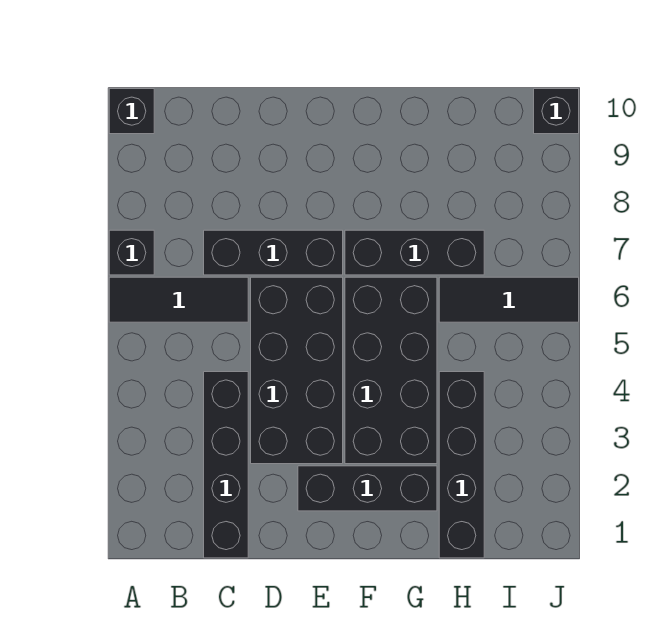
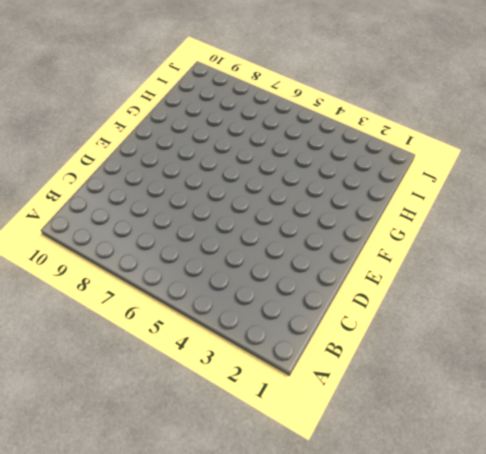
none -> black 1x3 tile [109,277,248,322]
none -> black 1x1 brick [109,230,154,275]
none -> black 1x1 brick [109,89,154,134]

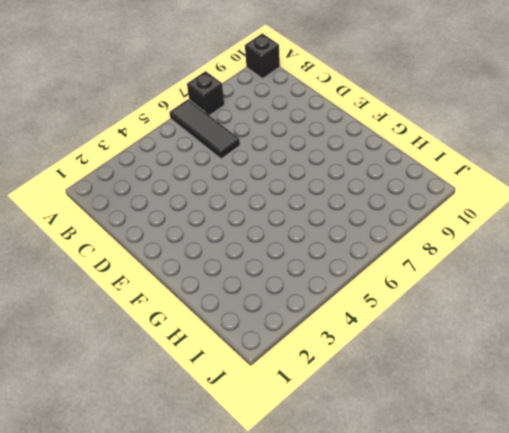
none -> black 1x4 brick [204,372,248,558]
none -> black 1x3 brick [204,230,343,275]
none -> black 2x4 brick [251,277,343,464]

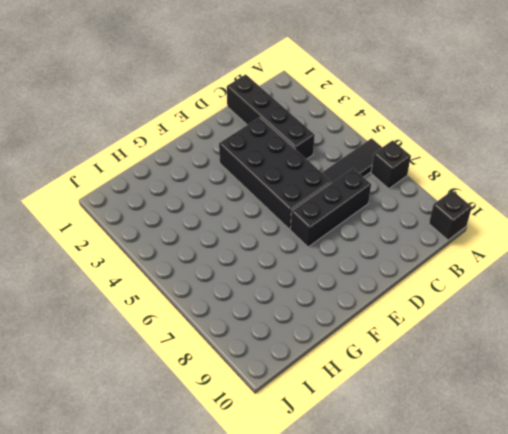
none -> black 1x3 brick [298,466,437,511]
none -> black 2x4 brick [345,277,437,464]
none -> black 1x3 brick [345,230,484,275]

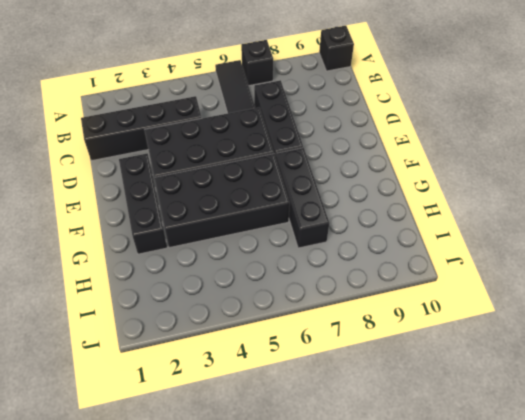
none -> black 1x4 brick [439,372,484,558]
none -> black 1x3 tile [439,277,579,322]
none -> black 1x1 brick [534,89,579,134]

